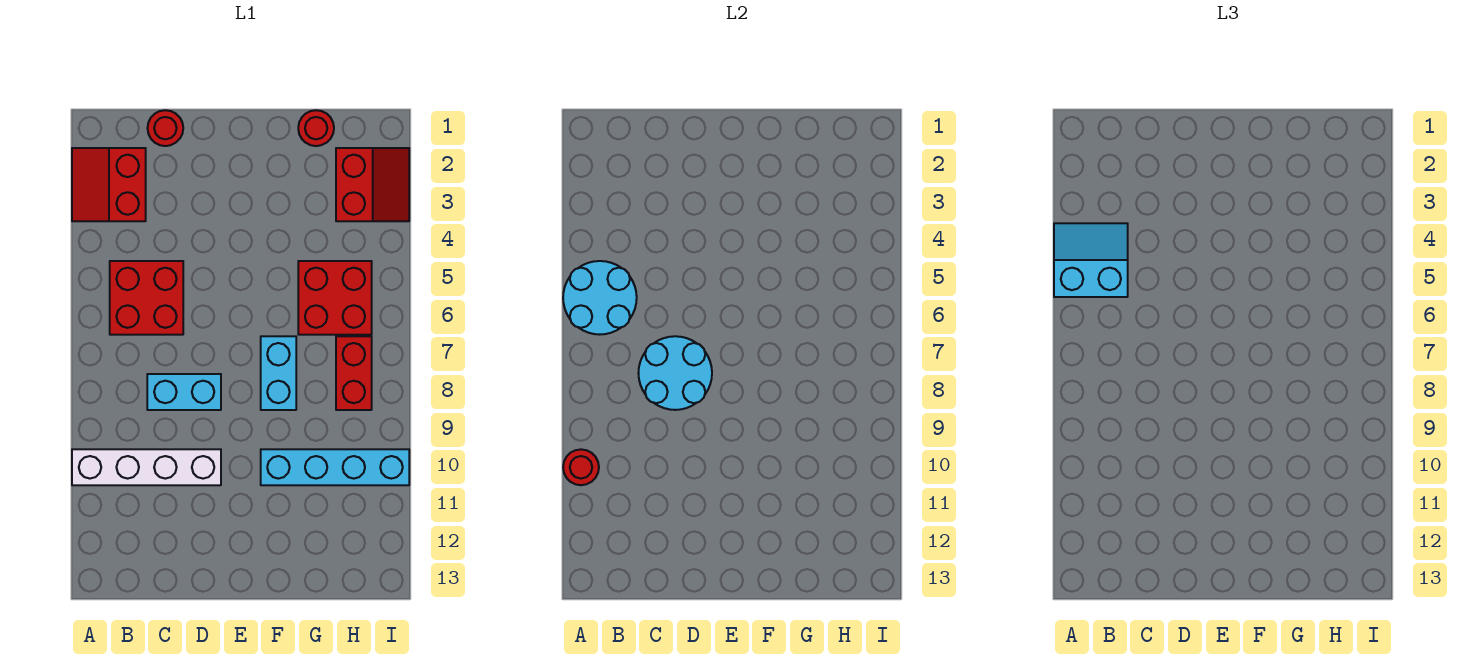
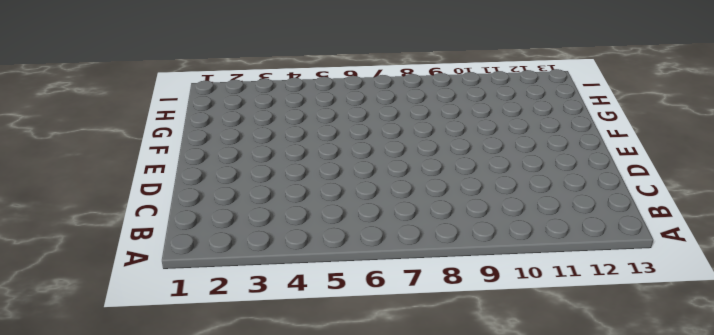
none -> red 2x2 slope [72,148,146,221]
none -> white 1x4 brick [72,449,221,485]
none -> red 2x2 brick [110,261,183,335]

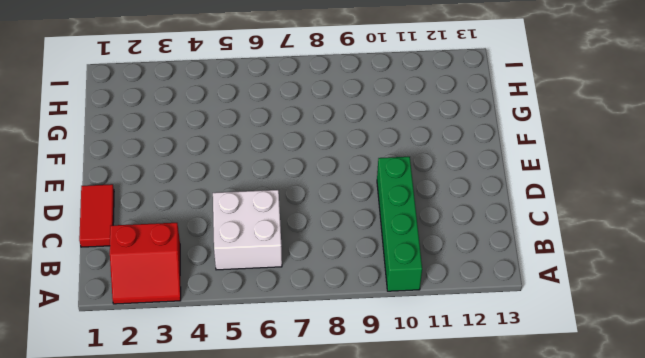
green 1x4 brick [377,157,422,291] -> white 1x4 brick [72,449,221,485]
white 2x2 brick [213,190,282,270] -> red 2x2 brick [110,261,183,335]
red 1x2 tile [79,184,114,247] -> red 1x1 round brick [148,110,183,146]
none -> cyan 1x2 brick [147,374,221,410]
none -> cyan 1x2 brick [261,336,296,410]
none -> cyan 1x4 brick [261,449,409,485]

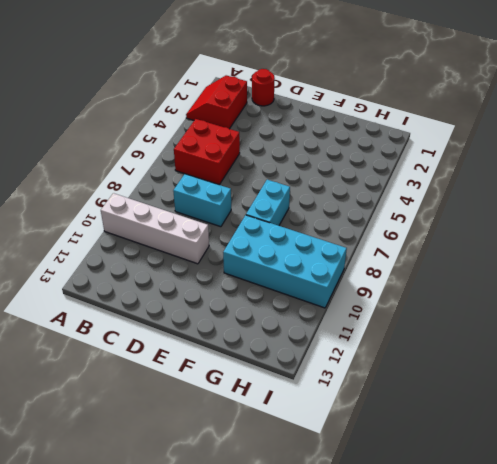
cyan 2x4 brick [223,215,347,308] -> cyan 1x4 brick [261,449,409,485]
none -> red 1x1 round brick [298,110,334,146]
none -> red 2x2 brick [298,261,372,335]
none -> red 2x2 slope [336,148,409,221]

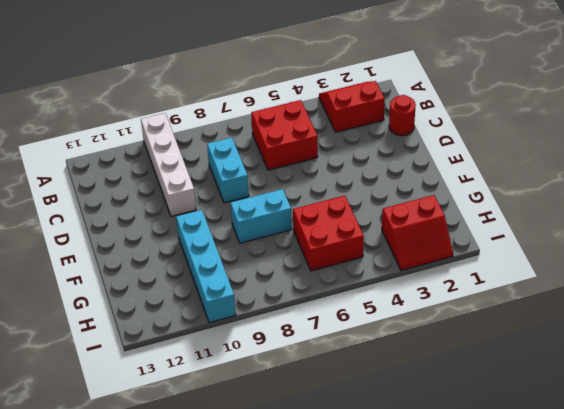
none -> red 1x1 round brick [298,110,334,146]
none -> red 1x2 brick [336,336,372,410]
none -> cyan 2x2 round brick [563,261,637,335]

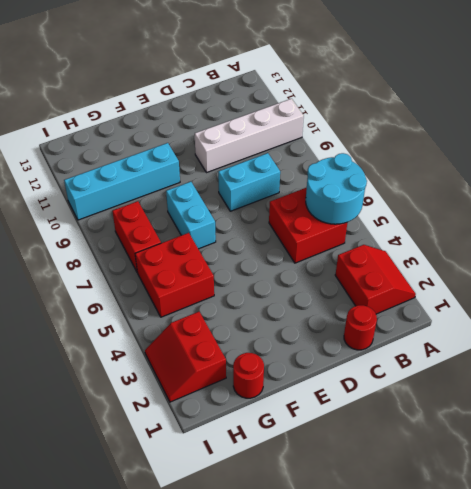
none -> red 1x1 round brick [563,449,599,485]
none -> cyan 2x2 round brick [638,336,712,410]
none -> cyan 2x2 slope [1054,223,1128,297]

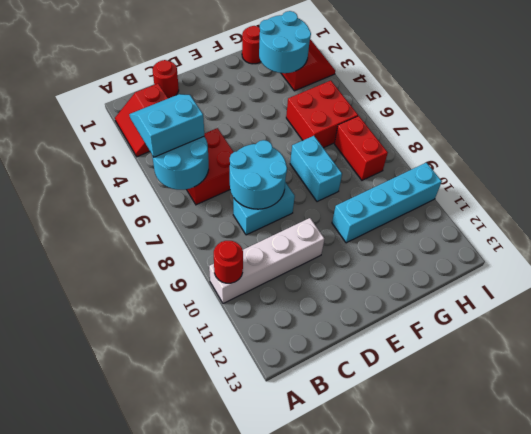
cyan 2x2 round brick [259,11,311,73] -> none

